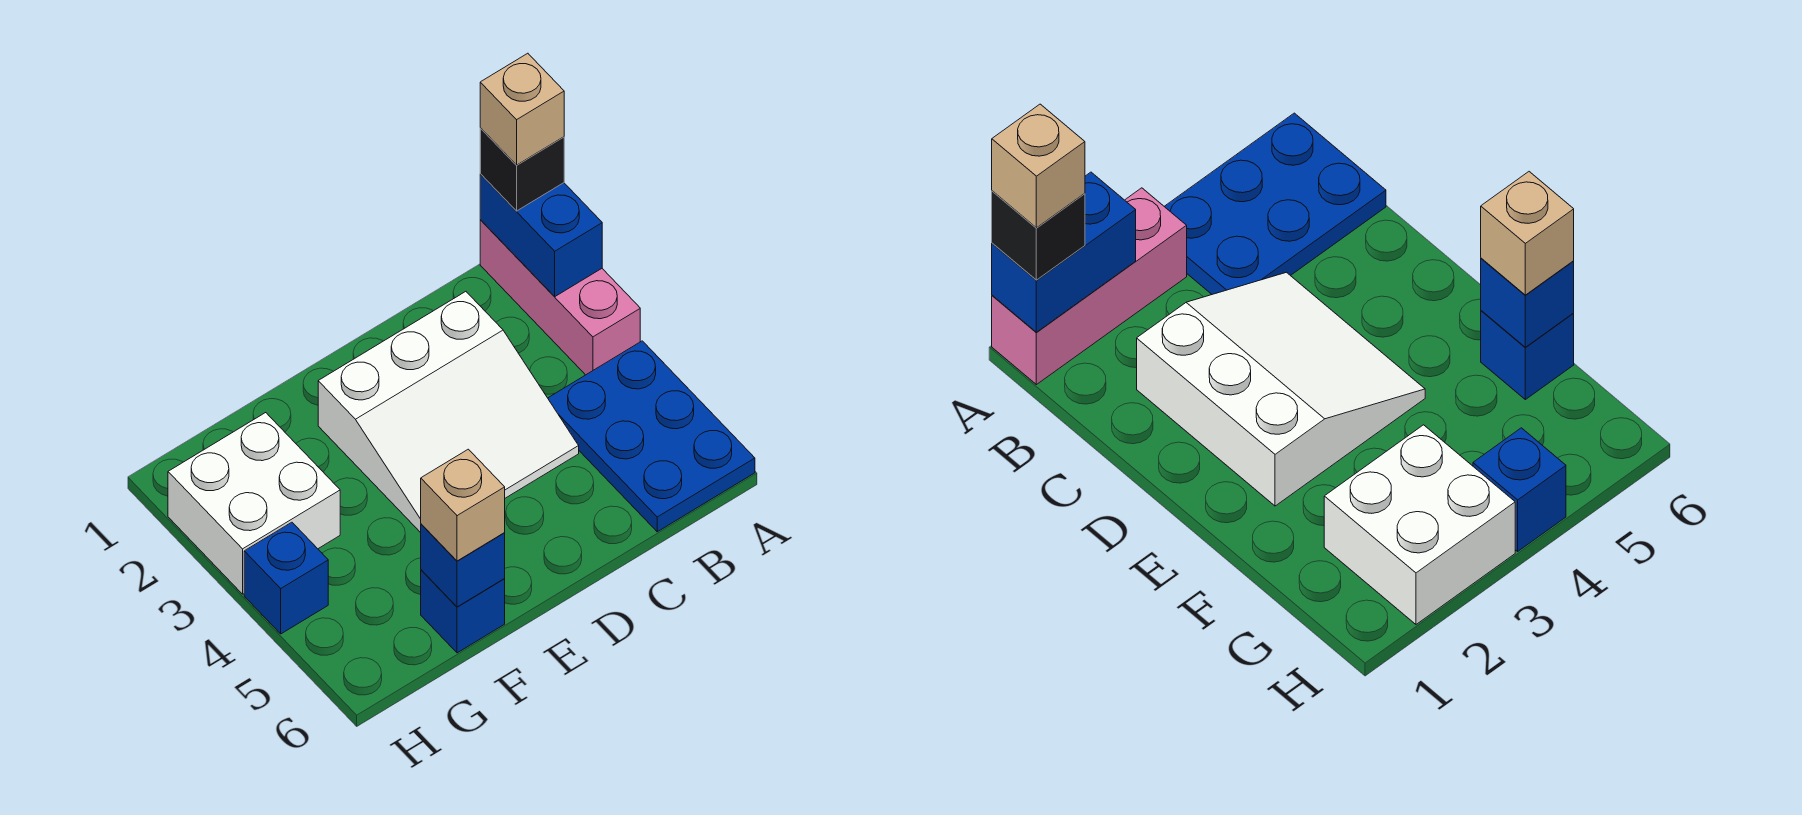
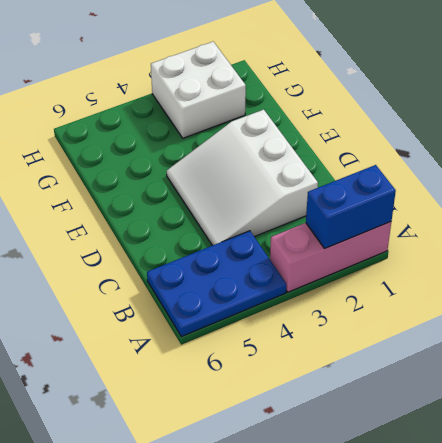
none -> blue 1x1 brick [421,570,505,653]
none -> blue 1x1 brick [244,522,328,634]

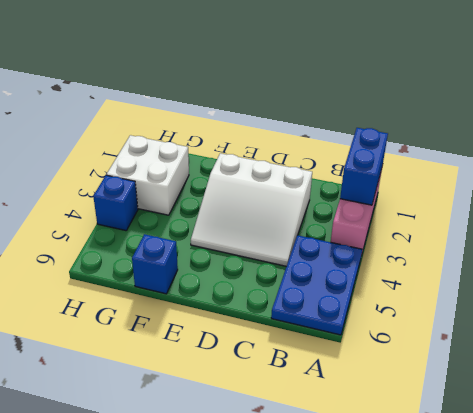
none -> blue 1x1 brick [421,524,505,607]
none -> black 1x1 brick [480,128,564,211]

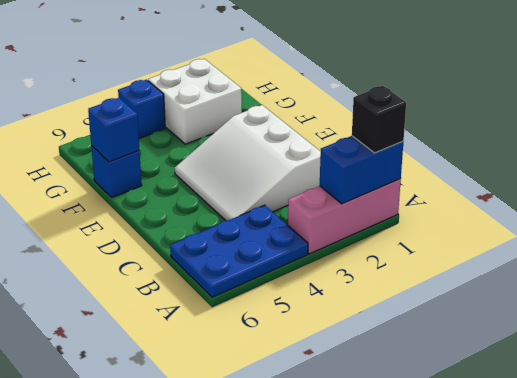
none -> tan 1x1 brick [421,449,505,561]
none -> tan 1x1 brick [480,53,564,165]

